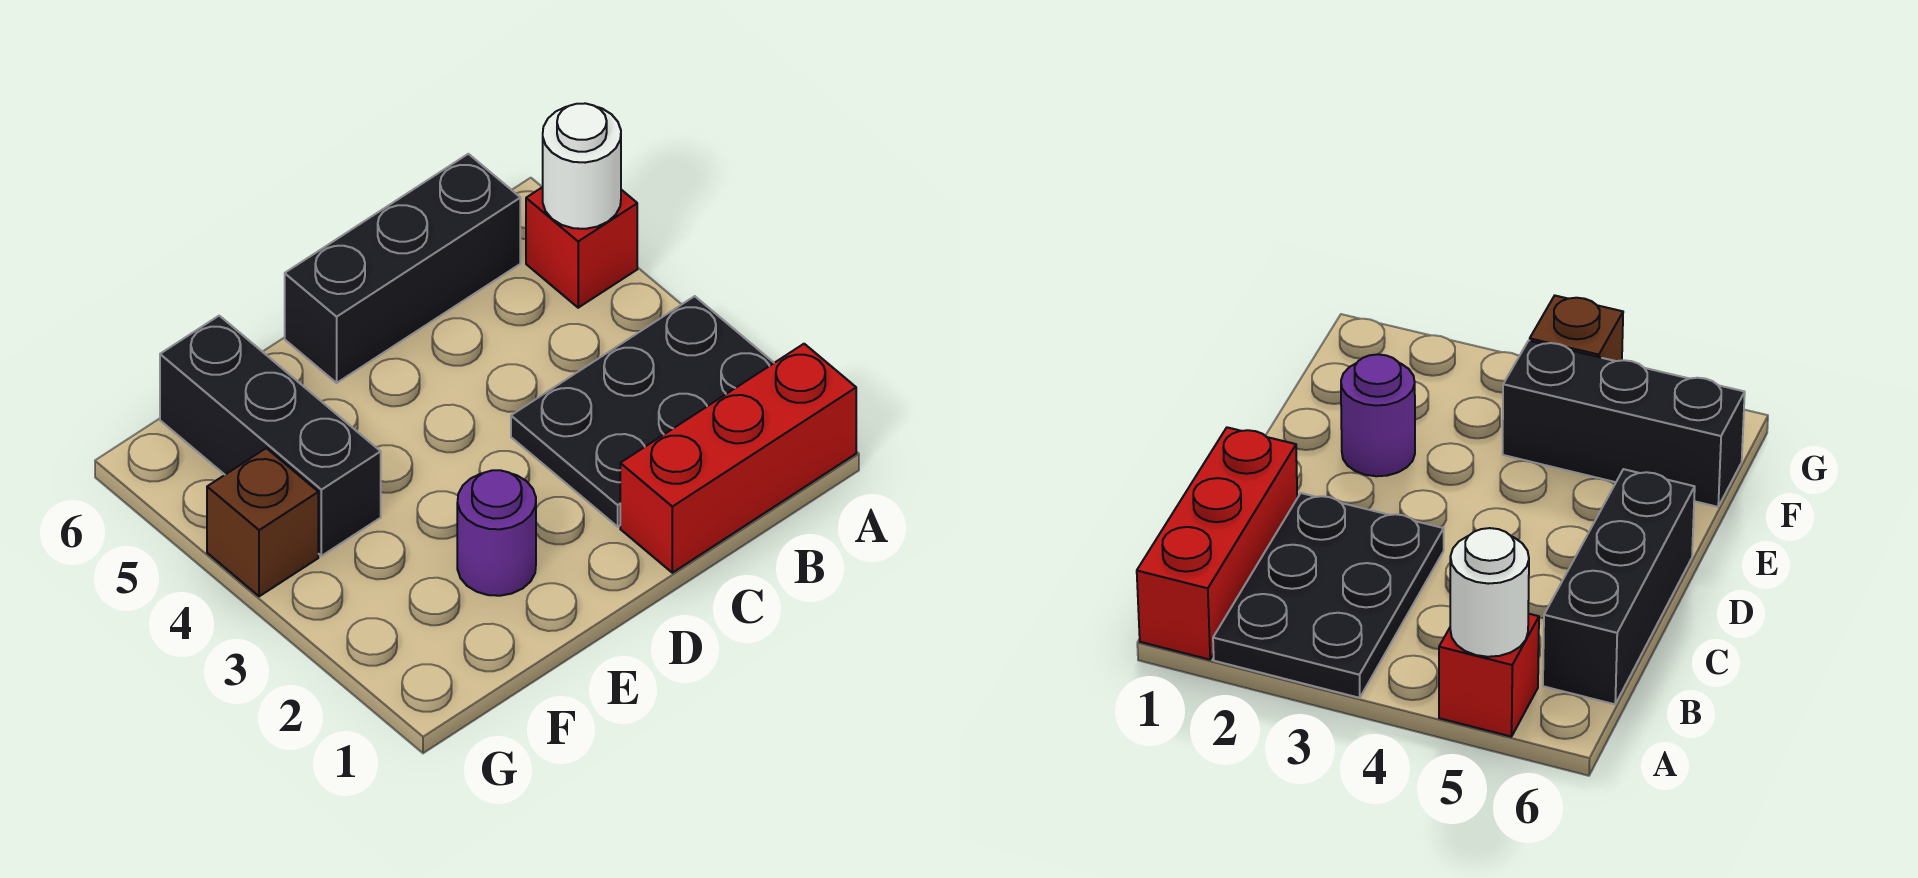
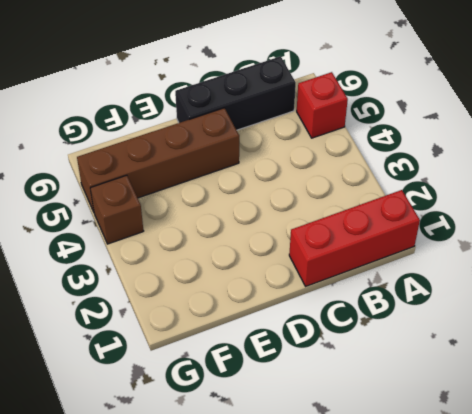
brown 1x4 brick [77,108,239,212] -> black 1x3 brick [160,316,381,556]
none -> black 2x3 plate [511,296,774,527]
none -> purple 1x1 round brick [457,470,536,596]

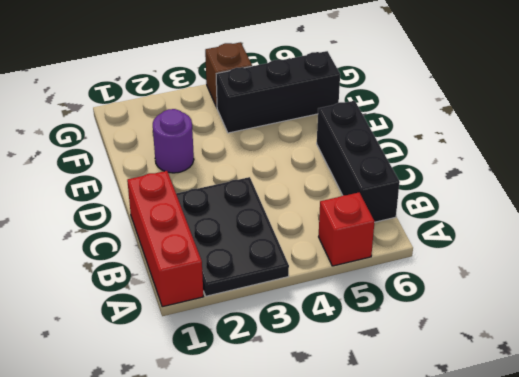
none -> white 1x1 round brick [543,103,621,229]

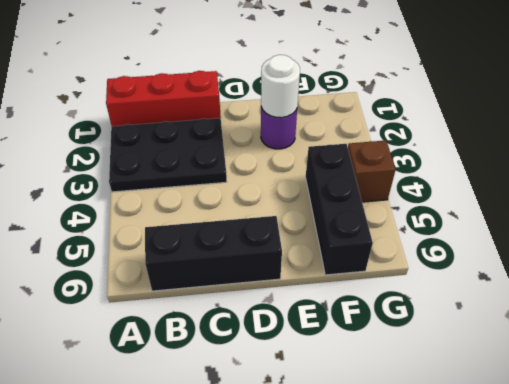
white 1x1 round brick [261,55,300,118] -> white 1x1 round brick moved to [543,103,621,229]
none -> red 1x1 brick [526,187,637,308]

